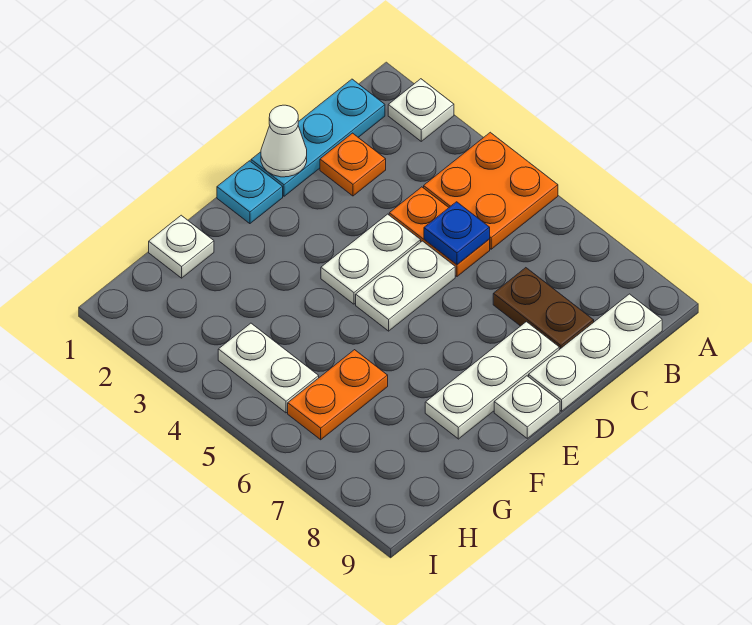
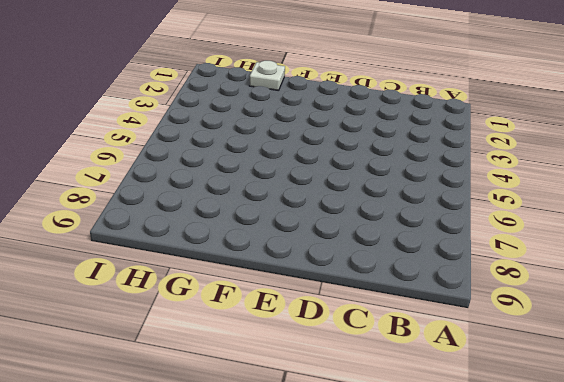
none -> white 1x1 plate [388,79,454,141]
none -> orange 2x2 plate [424,132,558,249]
none -> cyan 1x3 plate [251,79,385,196]

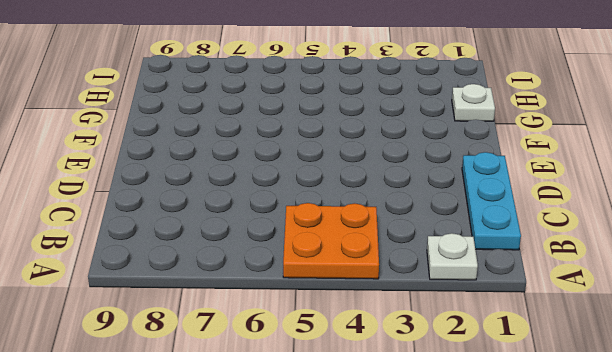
none -> white 1x3 plate [529,294,662,411]
none -> orange 1x1 plate [320,133,386,196]
none -> orange 1x2 plate [389,187,490,276]

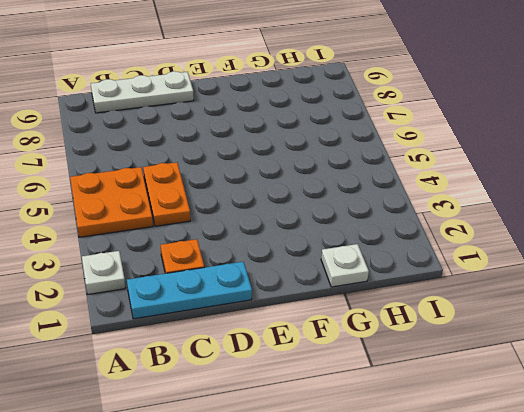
none -> brown 1x2 plate [493,268,594,350]
none -> white 1x2 plate [321,214,421,304]
none -> white 1x2 plate [356,241,455,331]

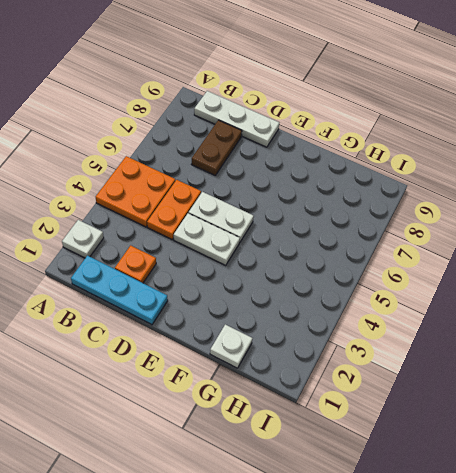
none -> white 1x3 plate [425,322,559,439]
none -> cyan 1x1 plate [217,161,283,224]
none -> white 1x1 plate [494,376,560,438]

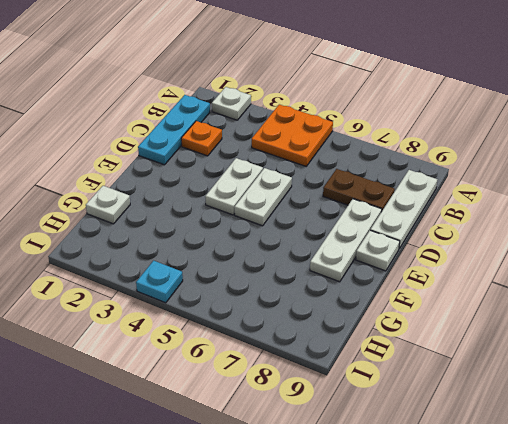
cyan 1x1 plate [136,261,183,303] -> cyan 1x1 plate moved to [217,161,283,224]
none -> orange 1x2 plate [389,187,490,276]
none -> orange 1x2 plate [288,350,388,440]
none -> white 1x2 plate [218,323,319,413]

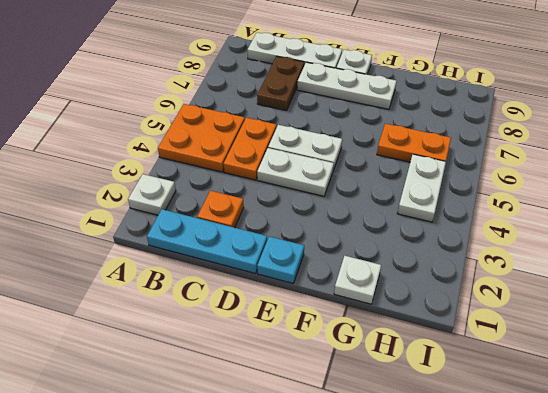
none -> blue 1x1 plate [424,202,490,264]
none -> white 1x1 cone [261,105,307,177]

